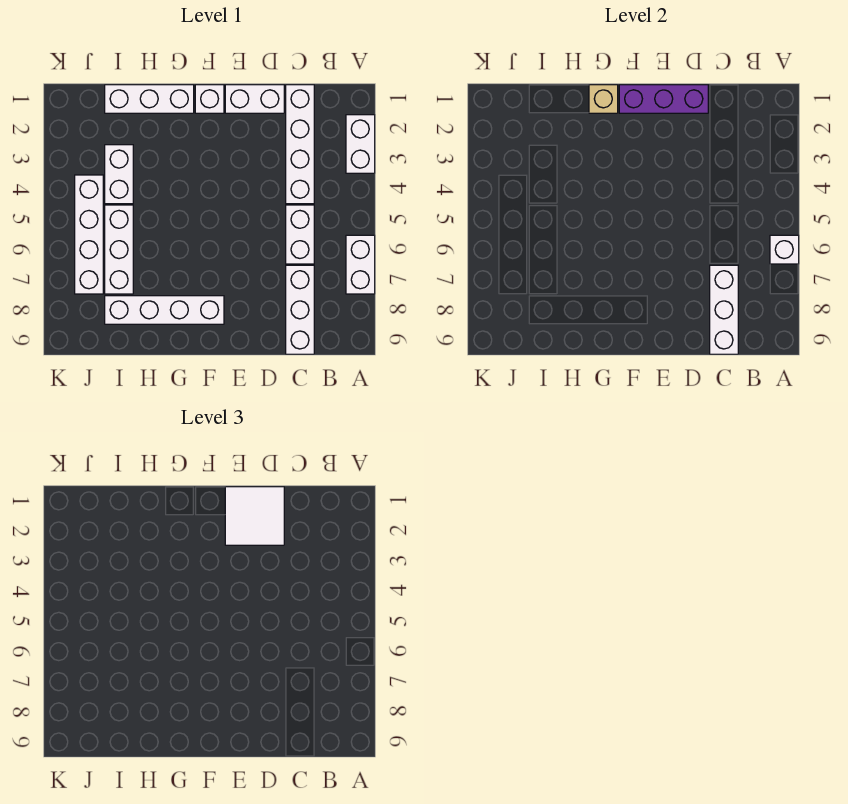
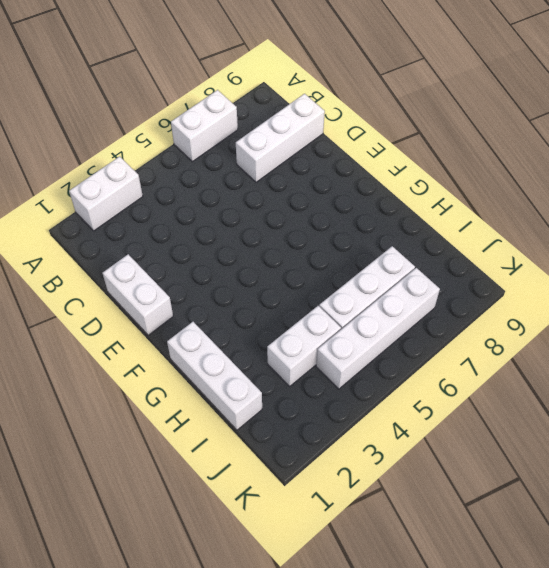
none -> white 1x4 brick [286,85,314,204]
none -> white 1x2 brick [286,205,314,264]
none -> white 1x1 brick [195,85,224,113]

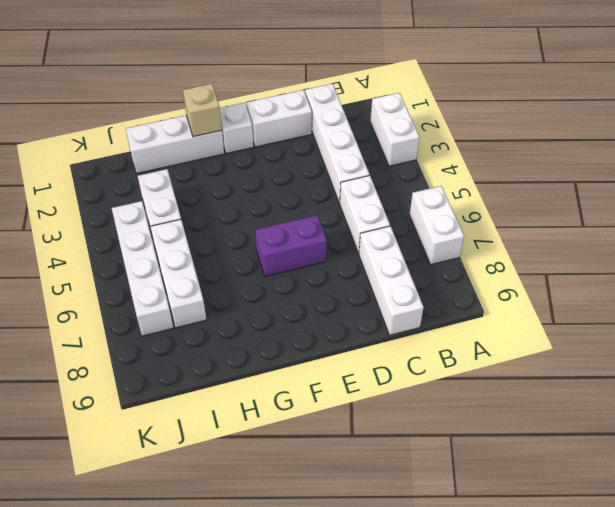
purple 1x2 brick [255,215,327,276] -> none
none -> white 1x4 brick [105,296,224,324]
none -> white 1x1 brick [770,235,799,264]
none -> white 1x3 brick [710,265,738,354]

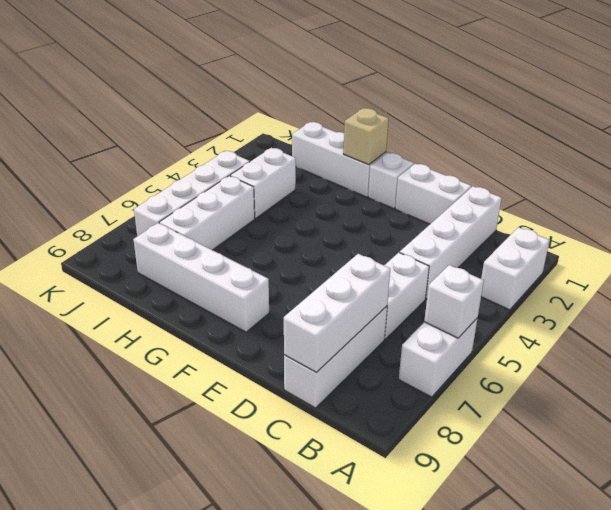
none -> purple 1x3 brick [619,85,708,113]
none -> white 2x2 tile [225,487,284,545]

